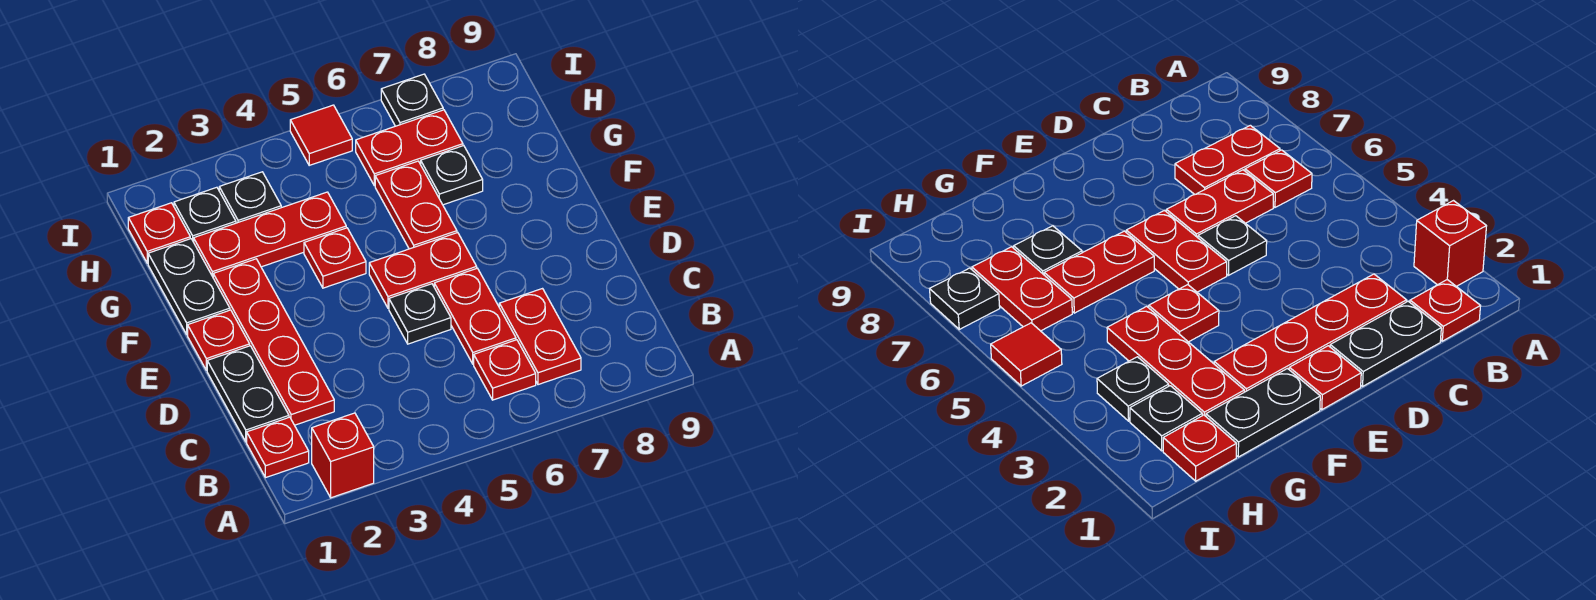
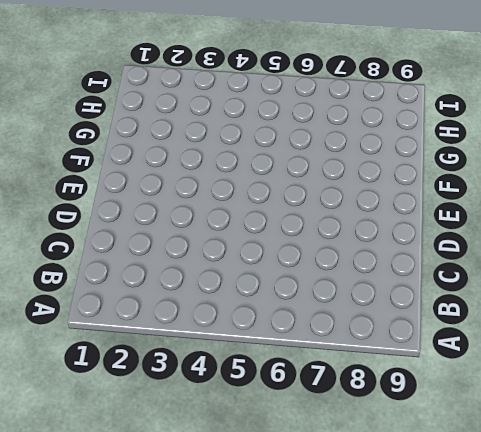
none -> red 1x1 brick [312,413,374,498]
none -> red 1x1 plate [247,417,309,478]
none -> red 1x1 plate [474,340,536,400]

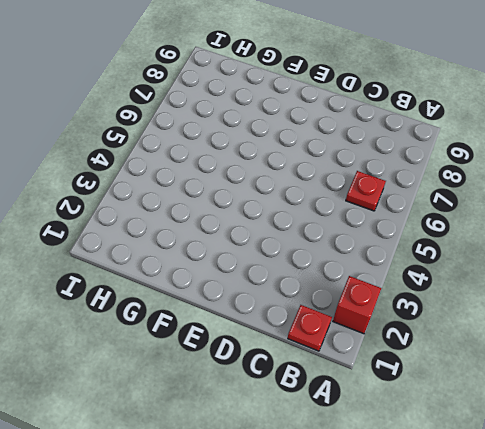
none -> red 1x2 plate [499,289,581,385]
none -> black 1x2 plate [207,346,289,442]
none -> red 1x4 plate [213,259,334,425]

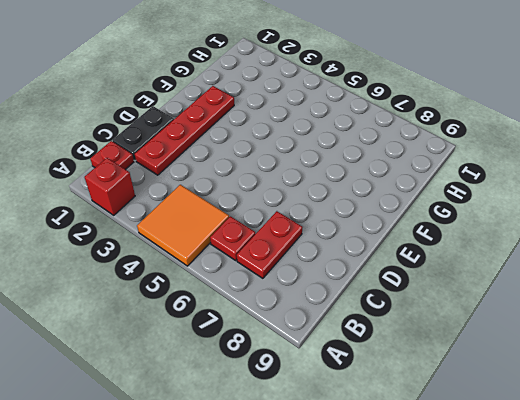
orange 2x2 tile [137,185,229,266] -> none
none -> red 1x2 plate [434,268,516,364]
none -> black 1x1 plate [389,284,451,344]
none -> red 1x1 plate [188,310,250,370]

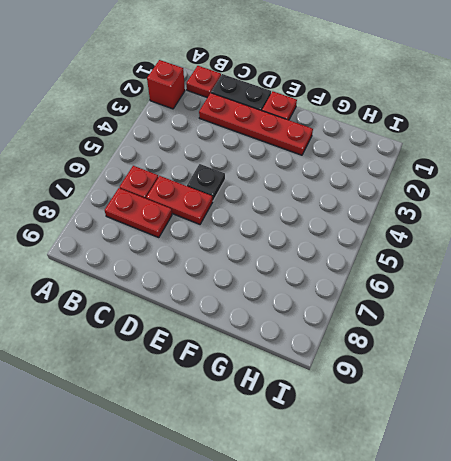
none -> red 1x2 plate [369,233,477,308]
none -> black 1x2 plate [148,239,230,335]
none -> red 1x1 plate [304,228,366,288]

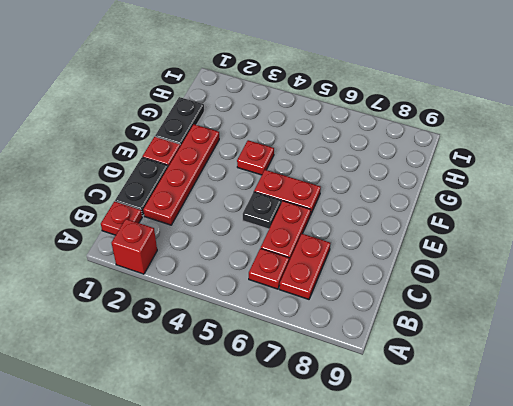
none -> red 1x2 plate [375,161,457,249]
none -> red 1x3 plate [194,192,346,277]
none -> black 1x1 plate [421,146,483,205]

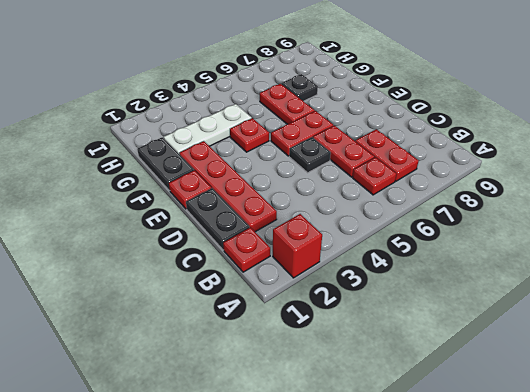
white 1x3 plate [164,104,252,155] -> red 1x3 plate [194,192,346,277]
none -> red 1x1 plate [128,203,190,263]
none -> black 1x1 plate [174,187,236,242]
none -> black 1x1 plate [219,172,281,223]

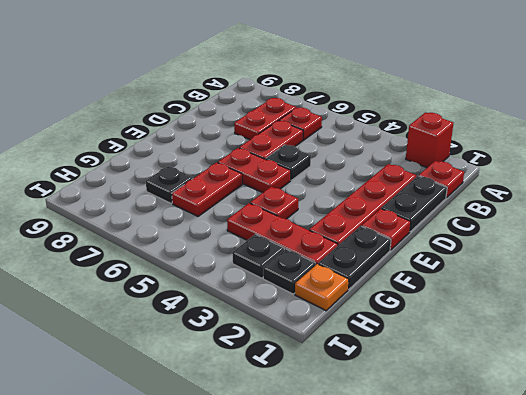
orange 1x1 plate [295,264,349,311] -> red 1x1 plate [128,203,190,263]
none -> red 1x2 plate [356,110,463,186]
none -> red 1x1 tile [290,105,352,165]
none -> black 1x1 plate [381,74,443,126]

